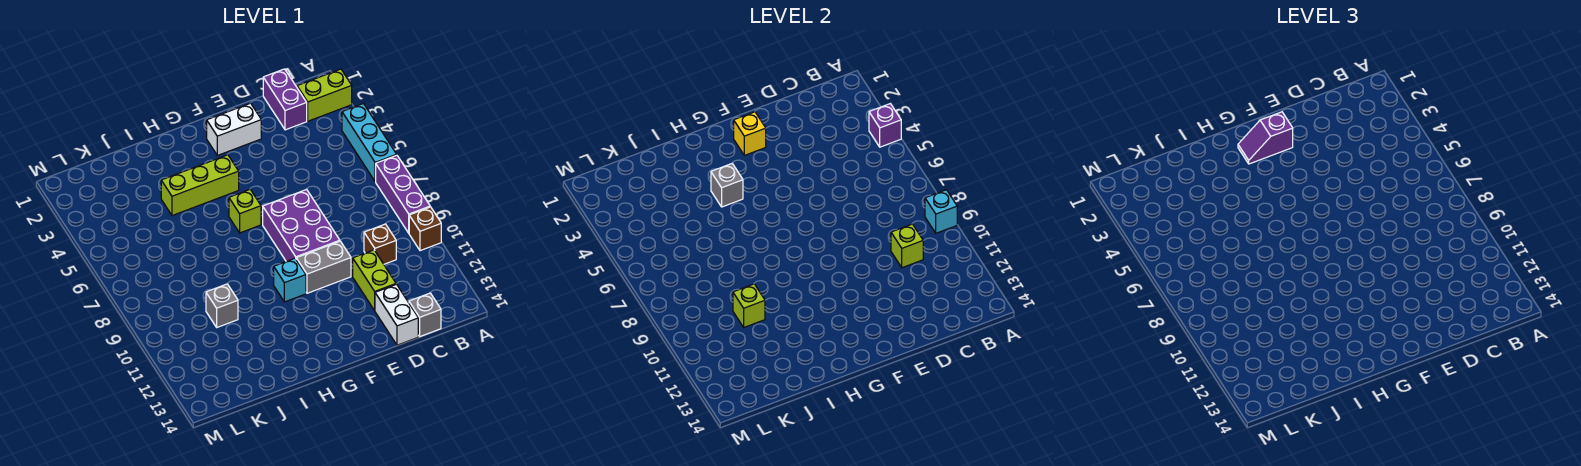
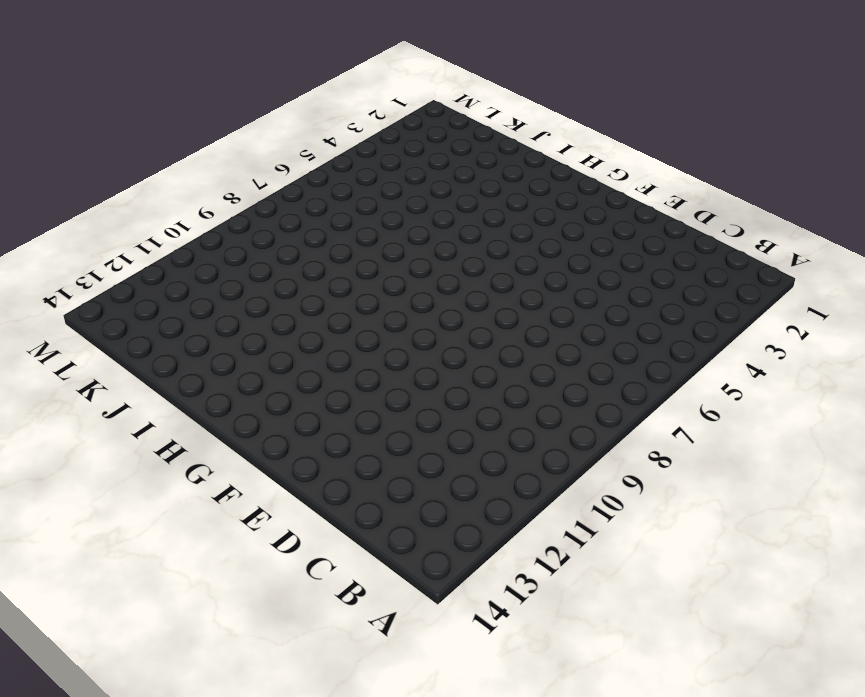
none -> lime 1x2 brick [297,69,352,121]
none -> cyan 1x3 brick [342,104,397,182]
none -> purple 1x3 brick [376,155,430,233]

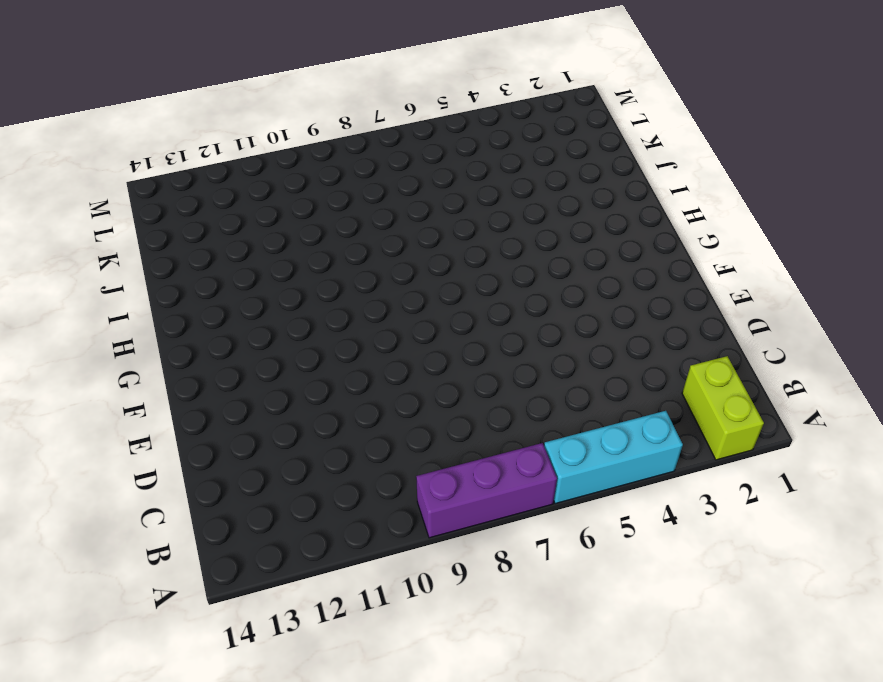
none -> brown 1x1 brick [409,207,441,251]
none -> purple 1x2 brick [263,69,307,130]
none -> brown 1x1 brick [364,224,396,264]

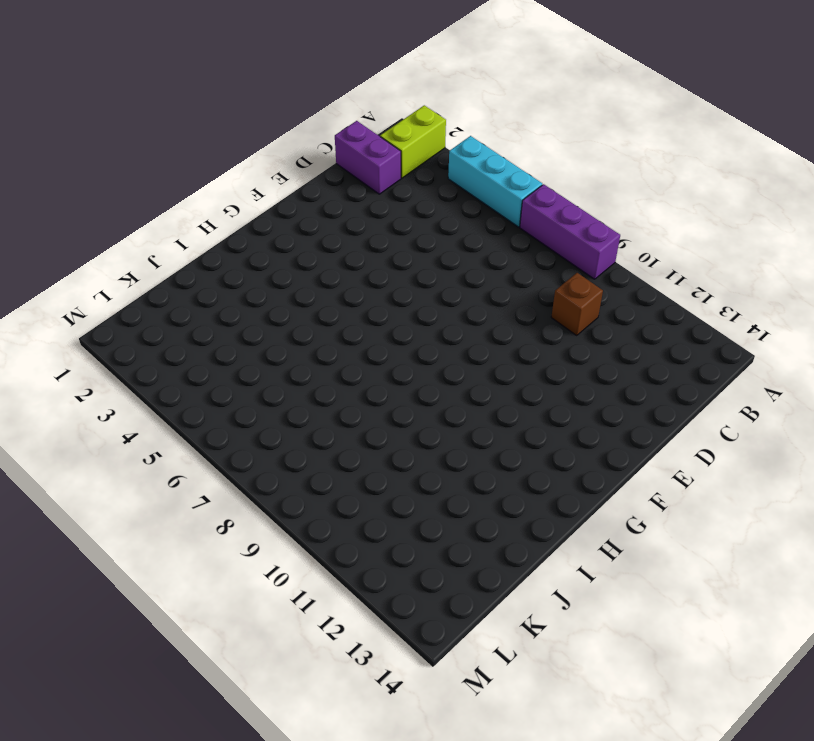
none -> brown 1x1 brick [409,207,441,251]
none -> grey 1x1 brick [409,293,441,337]
none -> lime 1x2 brick [353,250,396,310]

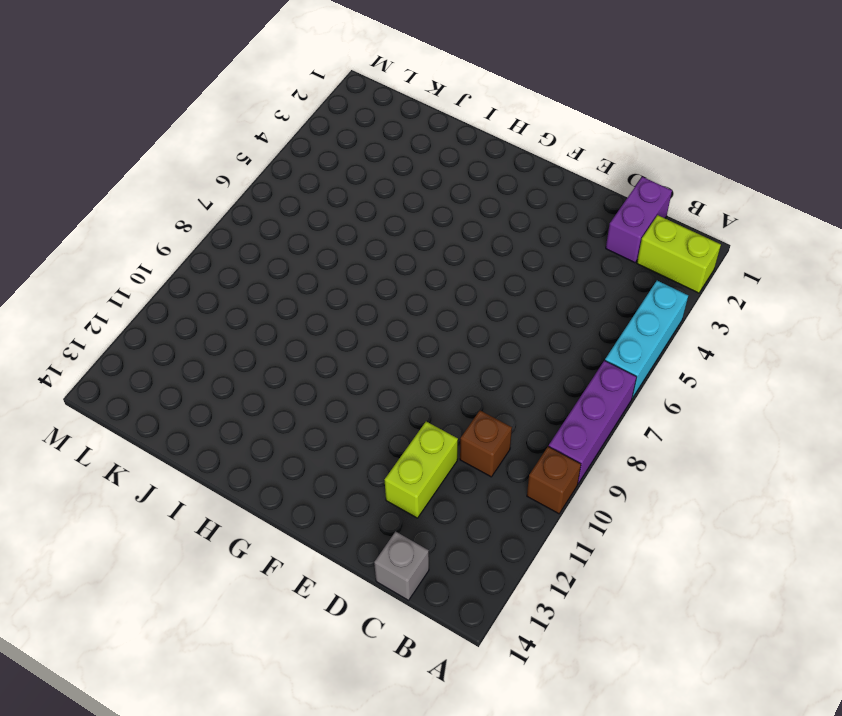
none -> white 1x2 brick [375,284,418,345]
none -> white 1x2 brick [207,103,261,155]
none -> purple 2x3 brick [263,189,340,262]

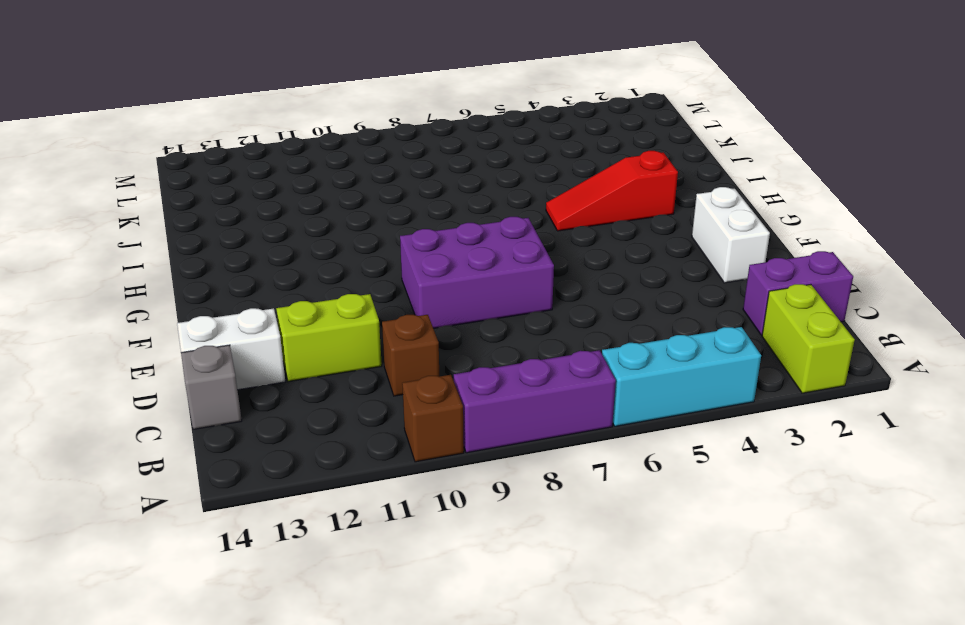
red 1x3 slope [546,151,678,231] -> lime 1x3 brick [161,155,239,216]
none -> grey 1x2 brick [296,241,351,293]
none -> lime 1x1 brick [229,190,261,233]
none -> cyan 1x1 brick [274,258,306,302]

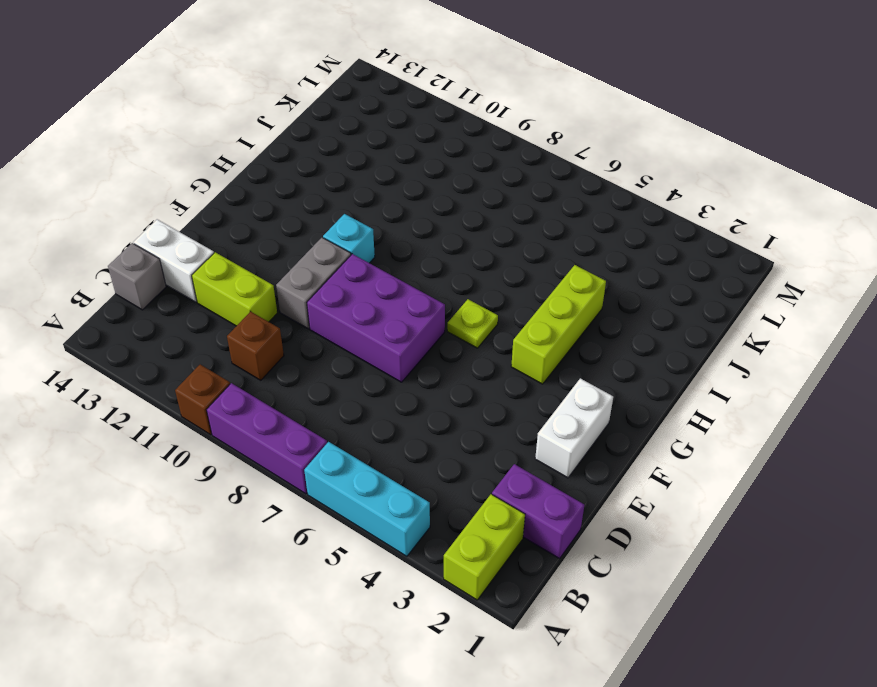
lime 1x1 plate [447,299,498,348] -> lime 1x1 brick [229,190,261,233]
none -> grey 1x1 brick [206,284,238,327]
none -> purple 1x1 brick [869,104,901,147]
none -> cyan 1x1 brick [925,190,957,233]

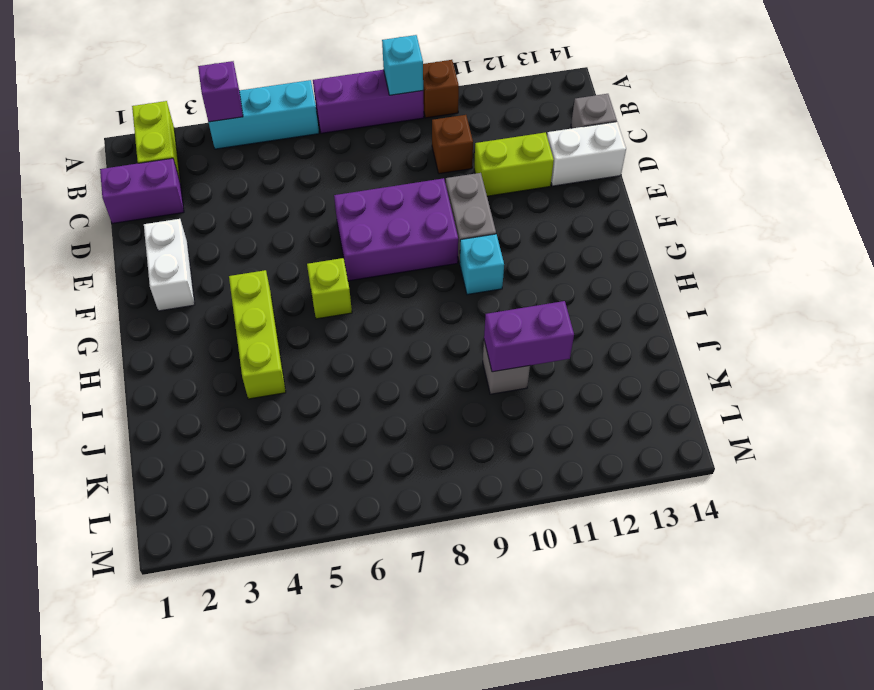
purple 1x2 brick [484,301,574,372] -> lime 1x1 brick [733,284,765,327]
none -> lime 1x1 brick [891,224,923,268]
none -> yellow 1x1 brick [734,112,766,155]
none -> grey 1x1 brick [711,164,743,207]

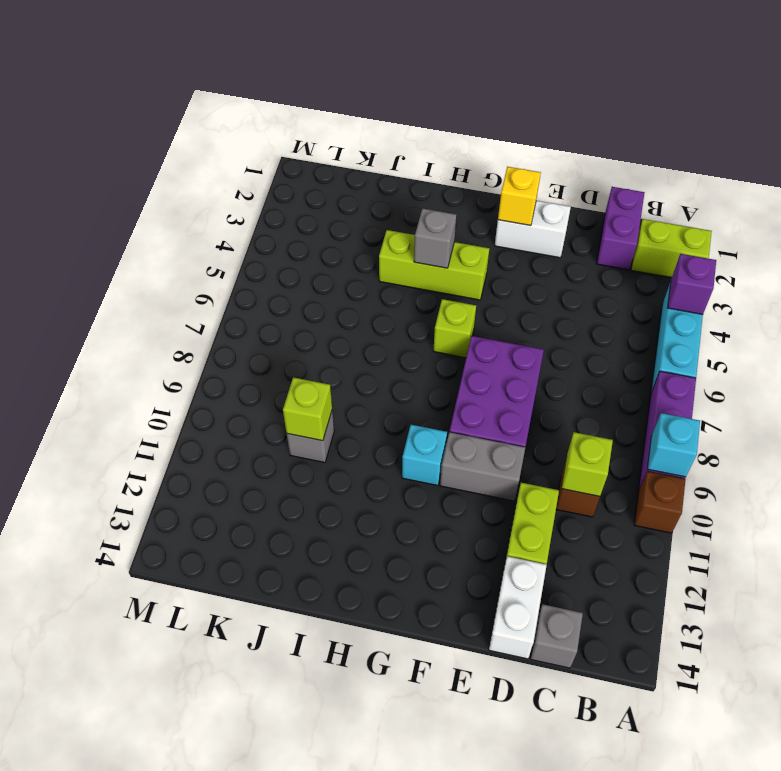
none -> purple 1x2 slope [1238,112,1293,164]

